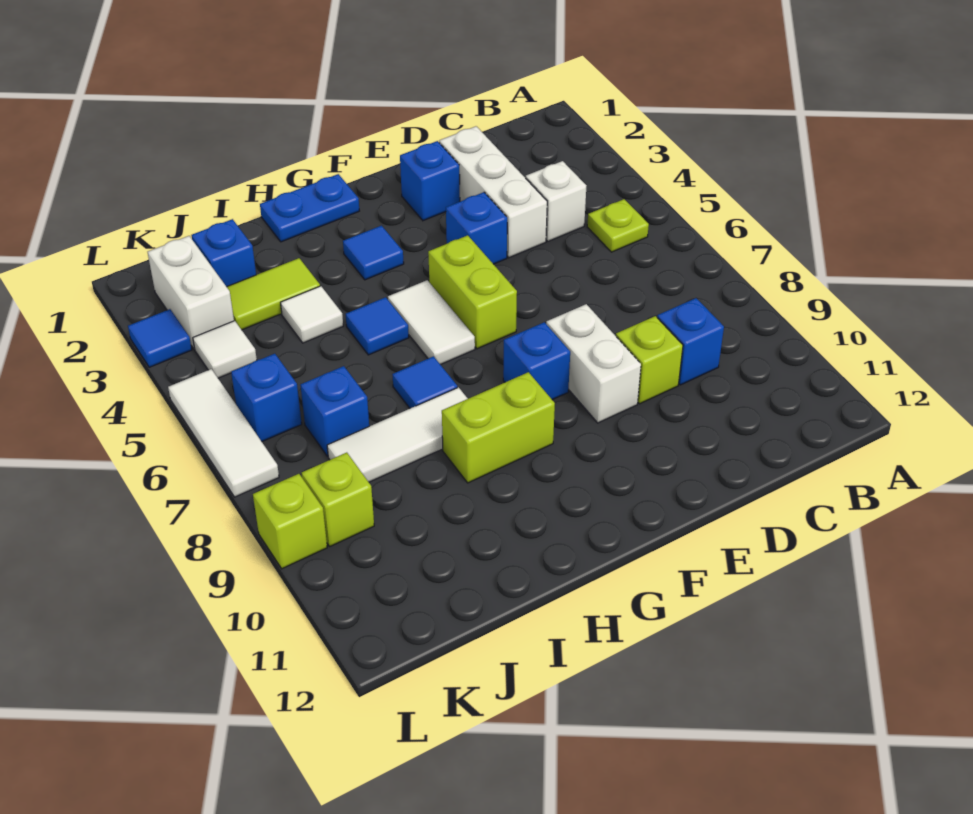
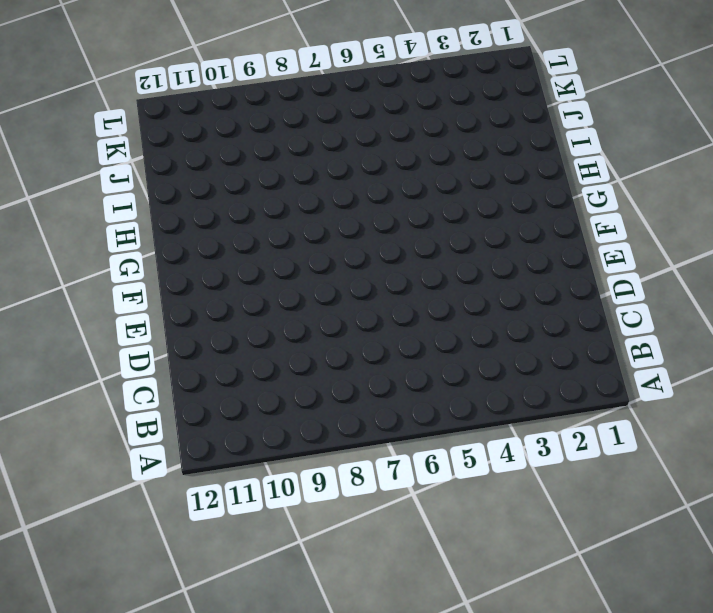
none -> lime 1x1 plate [587,199,649,252]
none -> white 1x1 brick [526,161,586,241]
none -> blue 1x1 brick [657,298,724,385]

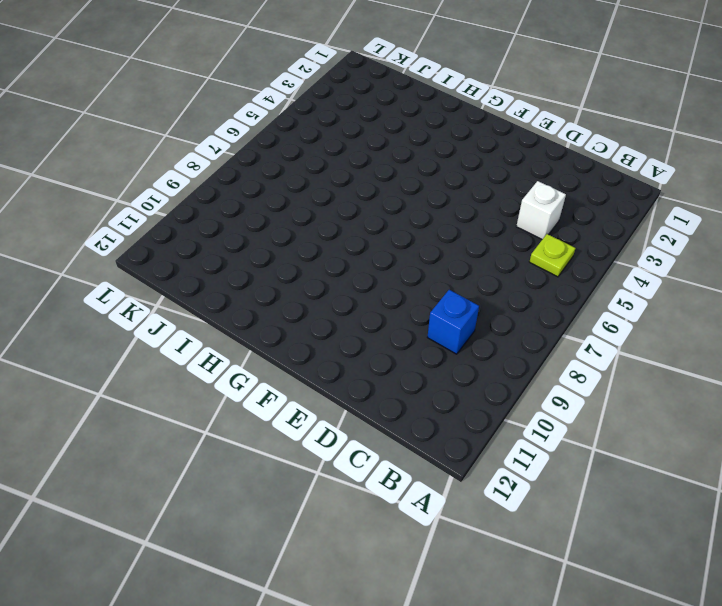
none -> white 1x3 brick [439,126,547,258]
none -> lime 1x1 brick [616,316,683,404]
none -> blue 1x1 brick [400,141,460,221]

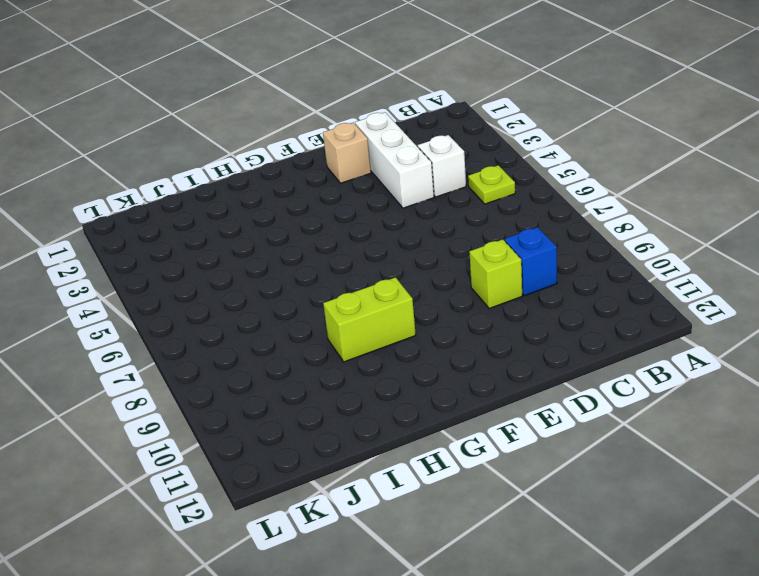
tan 1x1 brick [323,123,371,183] -> blue 1x1 brick [400,141,460,221]
none -> blue 1x1 brick [446,192,507,264]
none -> white 1x2 brick [546,304,641,423]
none -> lime 1x2 brick [428,235,517,349]

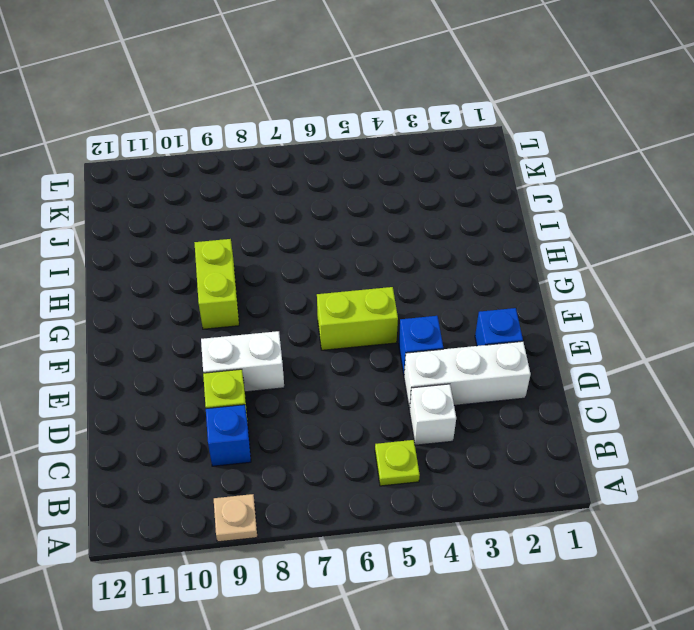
tan 1x1 plate [214,494,257,542] -> none
none -> blue 1x1 brick [503,322,570,400]
none -> blue 1x2 plate [260,174,359,242]
none -> blue 1x1 tile [343,226,404,280]

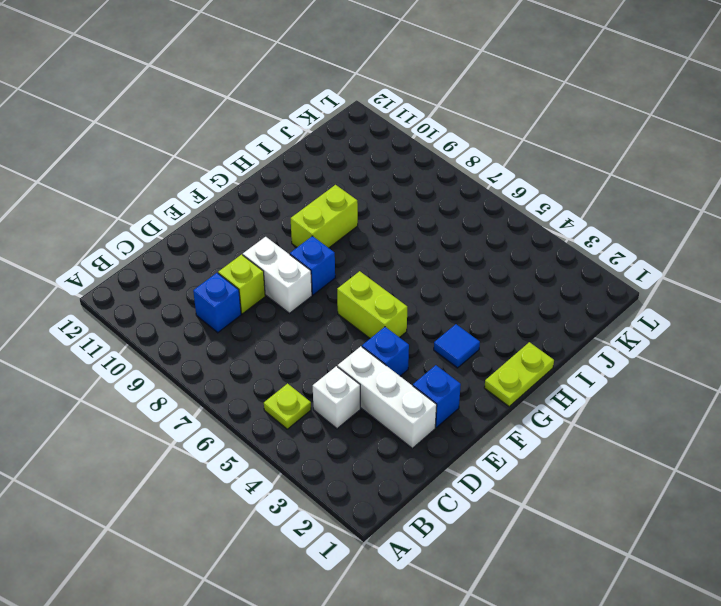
lime 1x2 plate [484,342,554,407] -> blue 1x2 plate [260,174,359,242]
none -> white 1x2 tile [388,280,475,365]
none -> blue 1x1 tile [346,297,409,355]
none -> blue 1x1 tile [392,356,457,408]

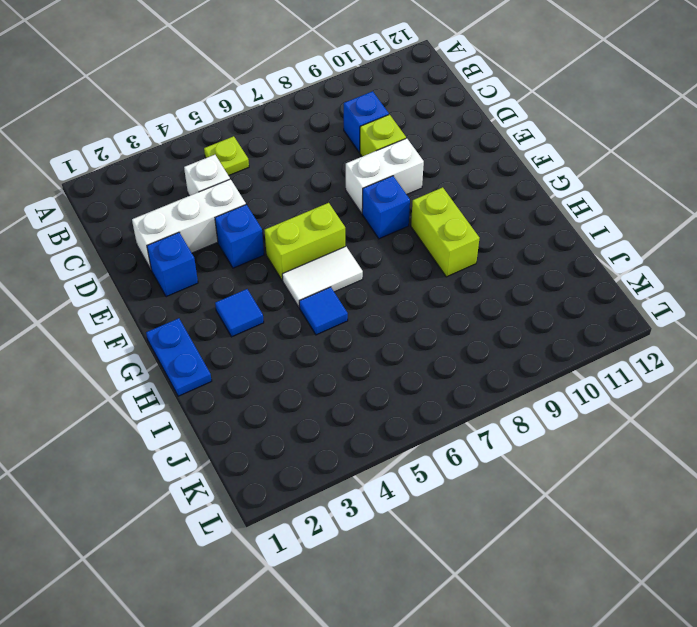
none -> blue 1x1 tile [392,356,457,408]
none -> white 1x3 tile [327,387,468,482]
none -> lime 1x2 tile [227,258,320,330]

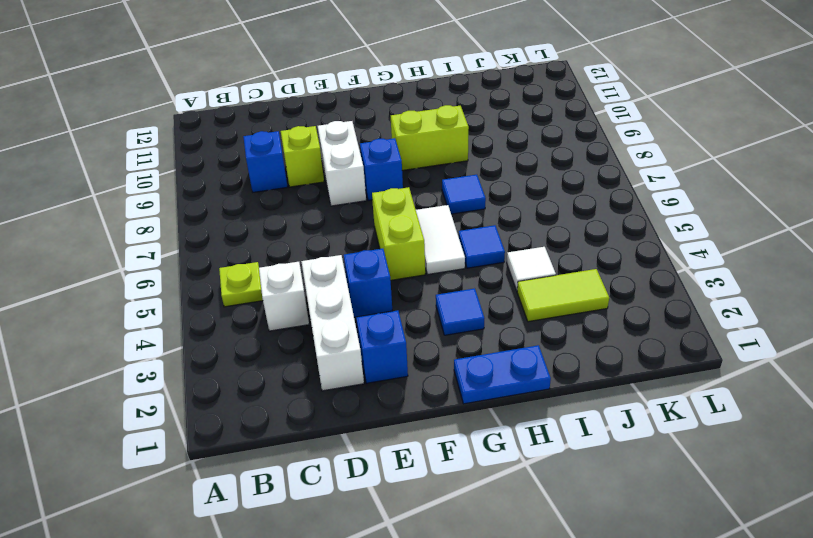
none -> white 1x3 tile [327,387,468,482]
none -> blue 1x1 brick [191,219,256,287]
none -> blue 1x1 brick [300,366,369,456]

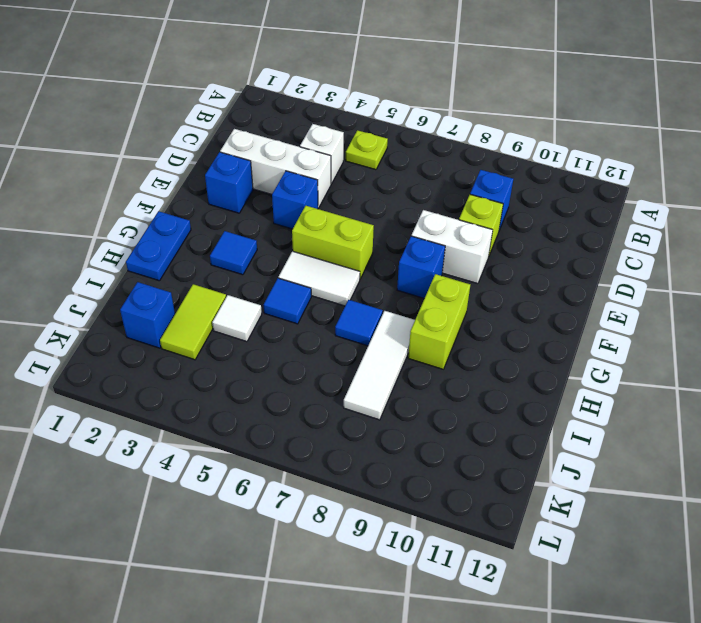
none -> blue 1x1 brick [300,366,369,456]
none -> white 1x2 brick [148,236,234,349]
none -> white 1x1 tile [193,321,257,378]

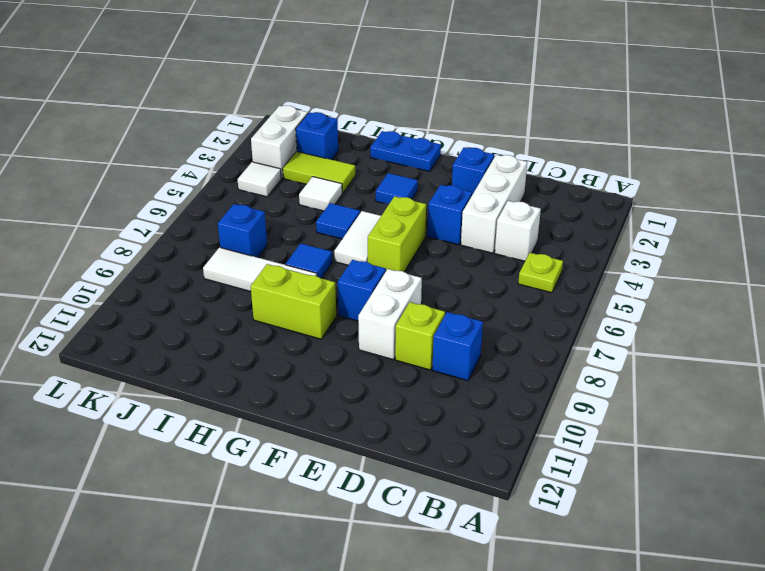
none -> blue 1x1 brick [231,354,302,442]
none -> lime 1x1 brick [302,453,374,546]
none -> blue 1x1 tile [128,309,192,367]

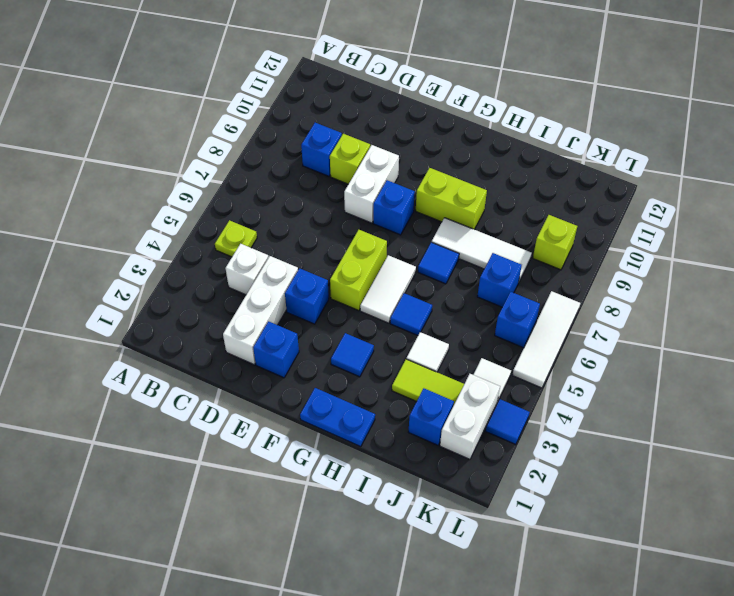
none -> lime 1x1 brick [253,474,327,569]

